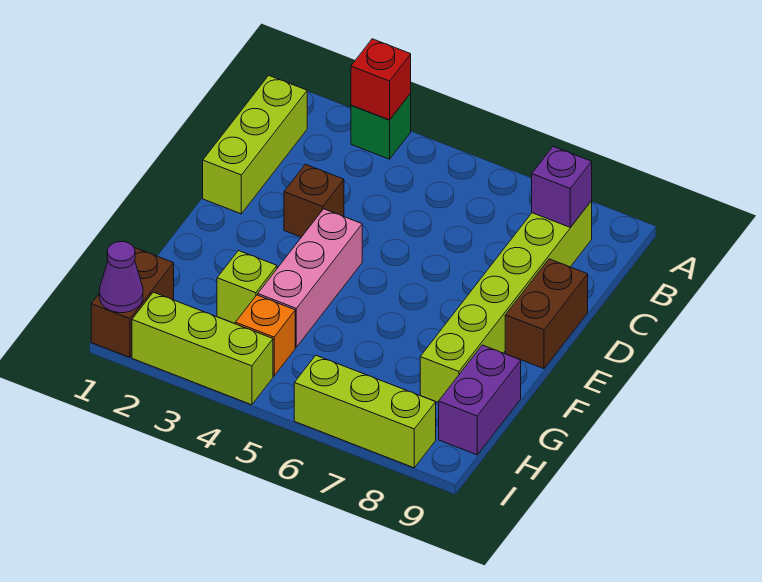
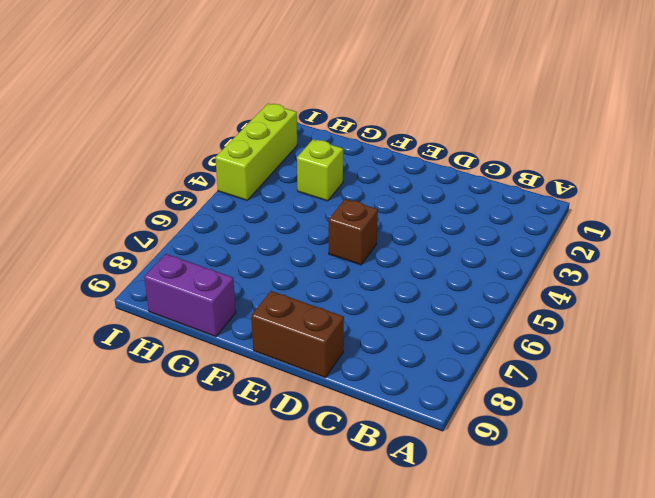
brown 1x1 brick [329,199,378,265] -> brown 1x1 brick moved to [284,164,344,237]
none -> green 1x1 brick [351,94,411,159]
none -> lime 1x3 brick [203,76,307,214]
none -> lime 1x6 brick [420,201,592,403]

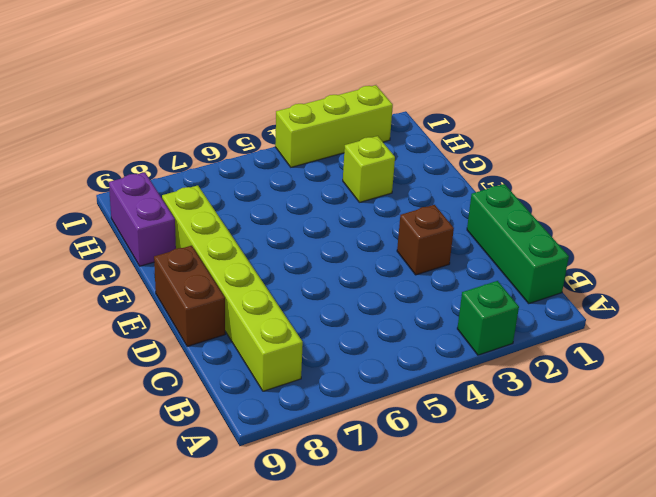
green 1x3 brick [467,184,569,303] -> lime 1x3 brick [203,76,307,214]
none -> pink 1x3 brick [258,209,362,347]
none -> brown 1x2 brick [91,248,174,357]
none -> orange 1x1 brick [235,295,295,376]

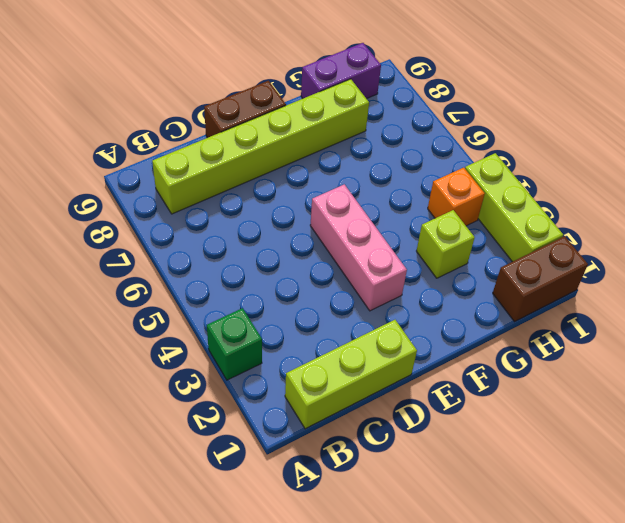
pink 1x3 brick [310,184,407,311] -> pink 1x3 brick turned to [258,209,362,347]
none -> brown 1x1 brick [284,164,344,237]
none -> lime 1x3 brick [294,355,436,468]
none -> red 1x1 brick [351,39,411,120]

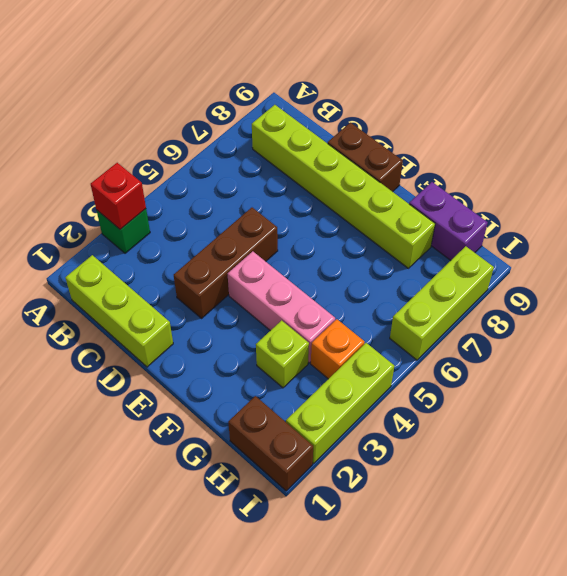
brown 1x3 brick [174,208,278,318] -> brown 1x1 brick [284,164,344,237]
none -> purple 1x1 brick [532,147,592,227]
none -> purple 1x1 cone [99,242,143,313]

